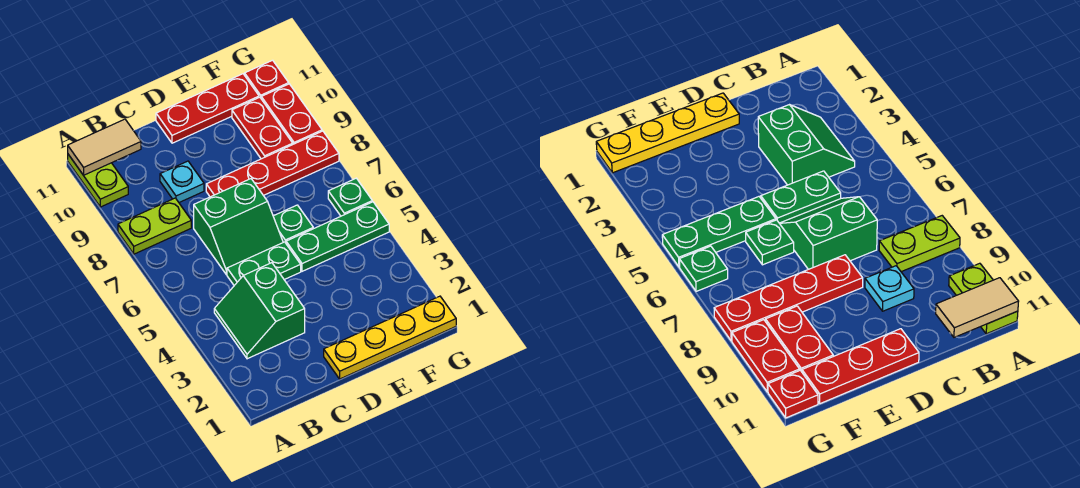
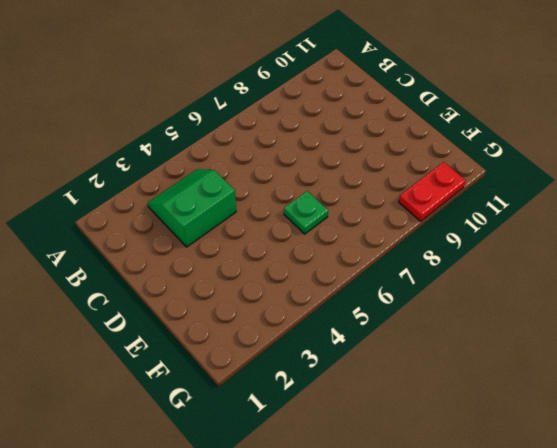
none -> lime 1x2 plate [118,198,191,254]
none -> lime 1x2 plate [68,154,128,207]
none -> green 1x2 plate [227,242,301,285]

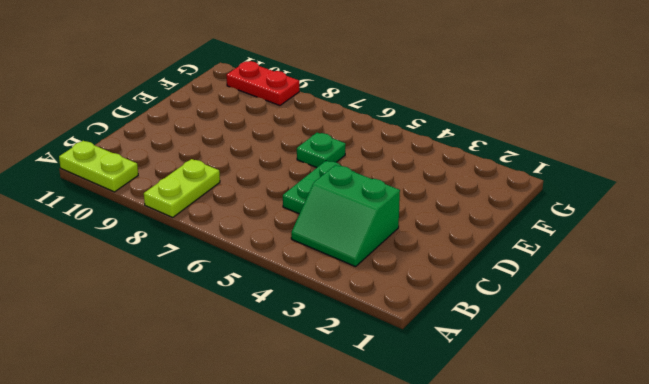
none -> green 2x2 slope [194,179,283,275]
none -> cyan 1x1 plate [160,161,204,202]
none -> yellow 1x4 plate [324,296,456,379]

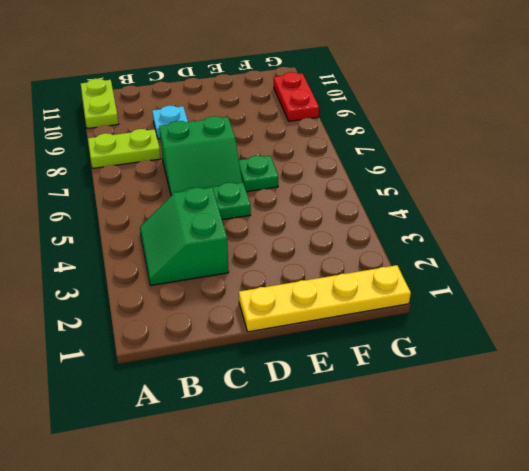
none -> red 1x4 plate [206,131,339,197]
none -> red 1x3 plate [156,74,259,143]
none -> green 1x3 plate [286,202,389,271]

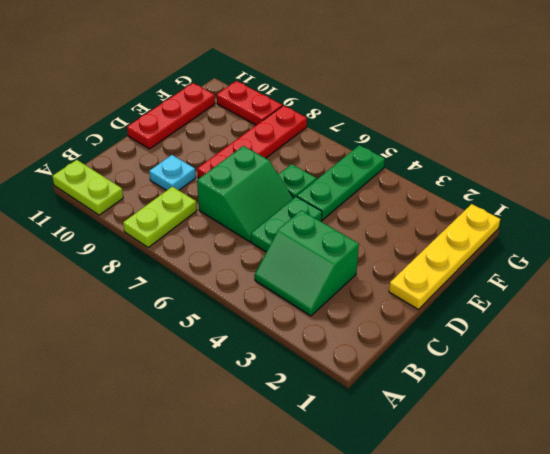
none -> red 1x2 plate [232,97,293,159]
none -> green 1x1 plate [328,178,372,216]
none -> red 1x1 plate [245,60,289,98]

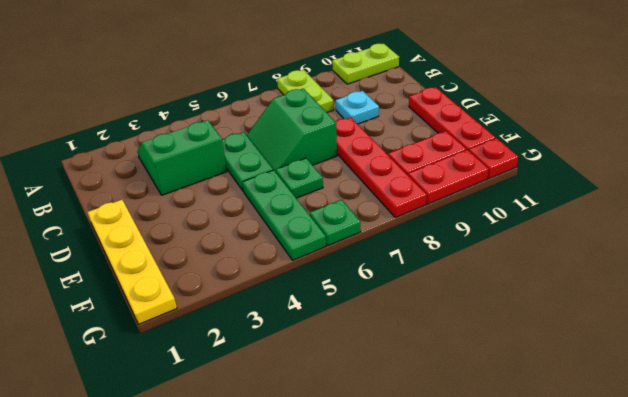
none -> tan 1x2 tile [68,119,141,175]

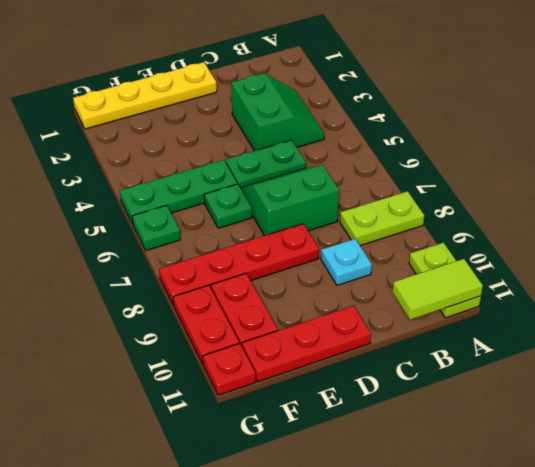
lime 1x2 tile [392,259,483,320] -> tan 1x2 tile [68,119,141,175]

